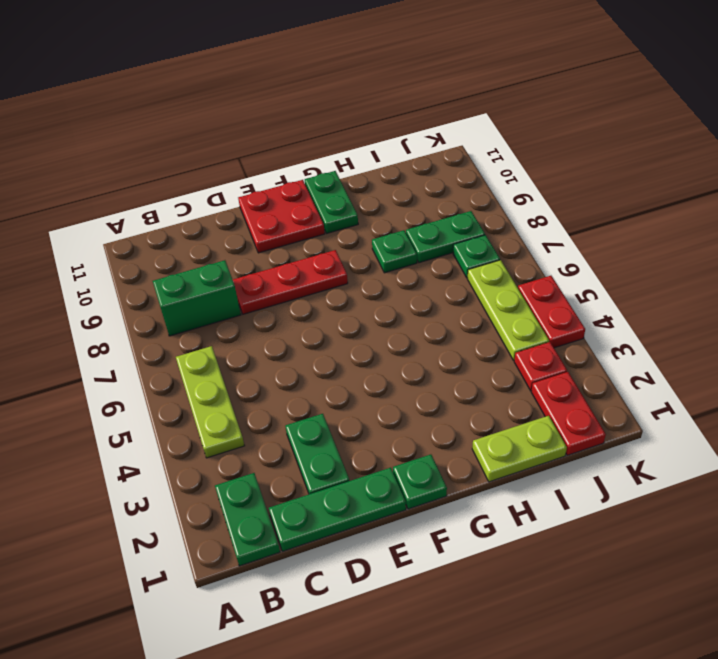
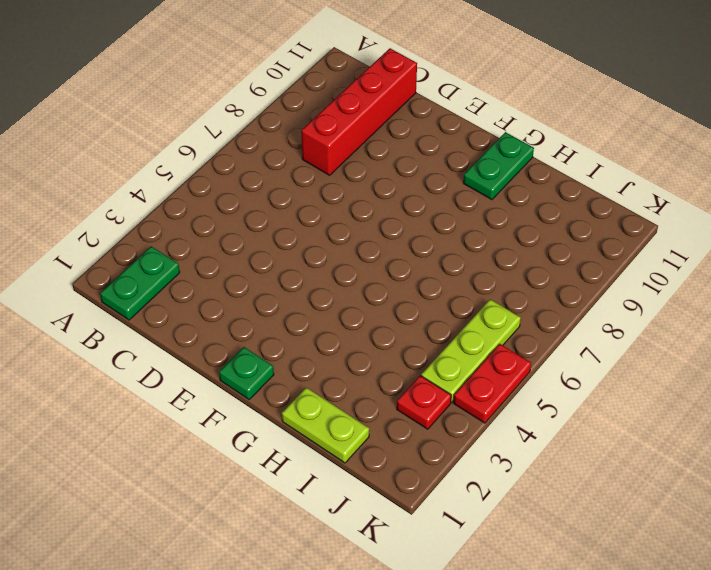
red 1x4 brick [301,48,417,175] -> green 1x2 brick [153,260,241,336]
none -> lime 1x3 plate [176,346,245,458]
none -> green 1x3 plate [269,468,406,551]
none -> green 1x2 plate [285,414,349,494]

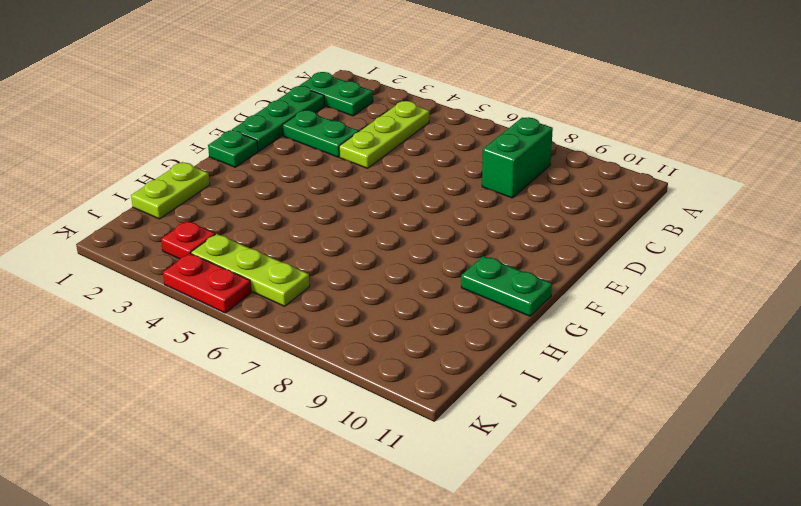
lime 1x3 plate [339,101,429,168] -> lime 1x3 plate turned to [176,346,245,458]
none -> red 1x3 plate [233,250,348,314]
none -> red 2x2 plate [238,180,325,253]
none -> green 1x1 plate [372,230,417,273]

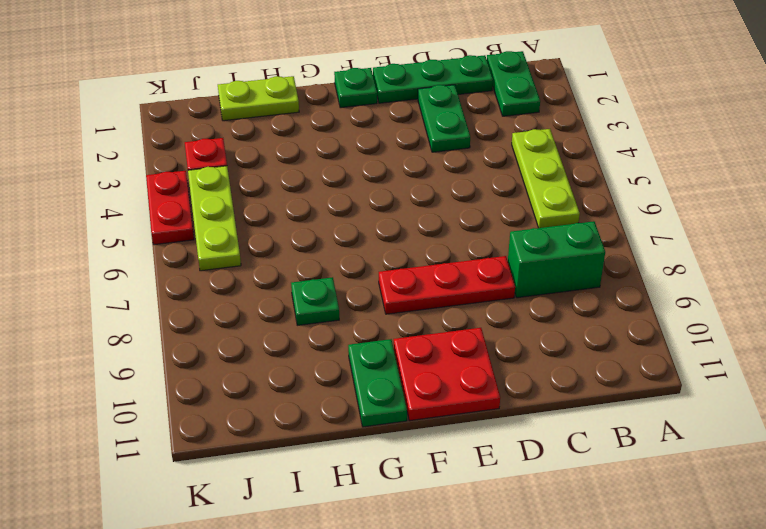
none -> green 1x2 plate [406,211,485,263]
none -> red 1x2 plate [531,372,606,455]
none -> green 1x1 plate [453,235,500,278]

